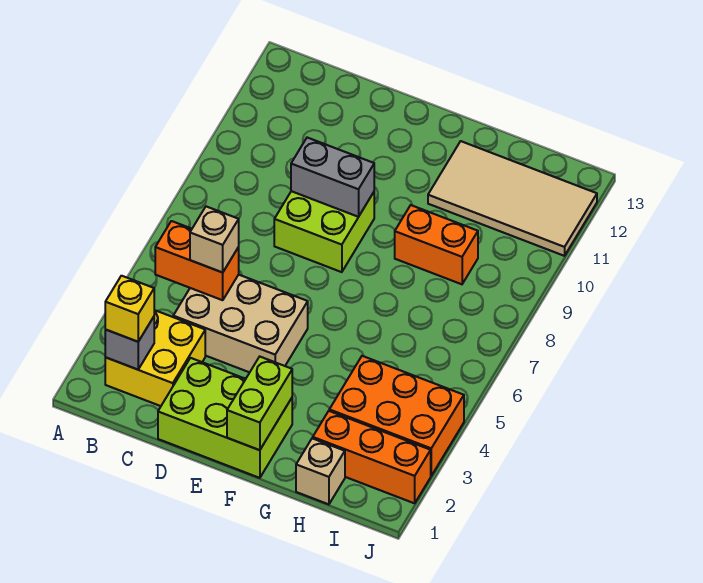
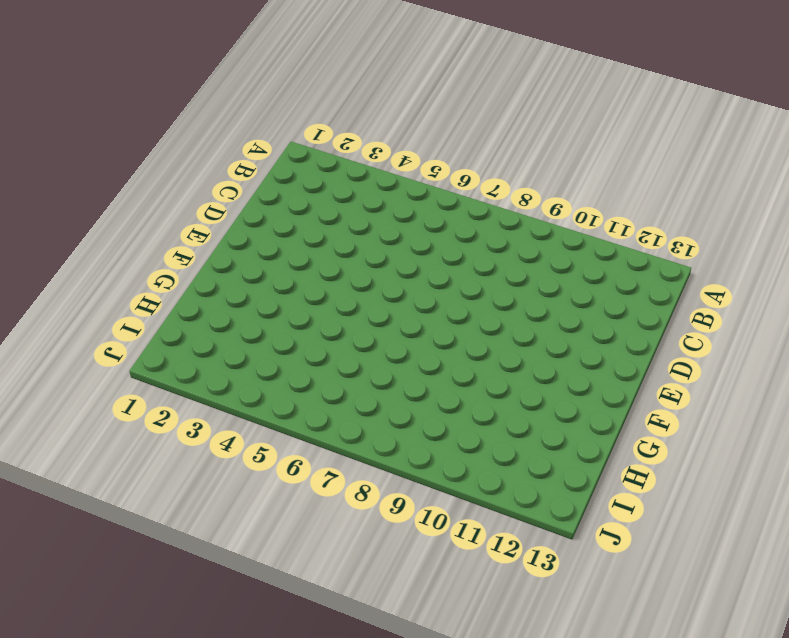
none -> yellow 2x2 brick [105,310,205,406]
none -> tan 2x3 brick [173,275,308,372]
none -> lime 2x3 brick [158,358,292,478]

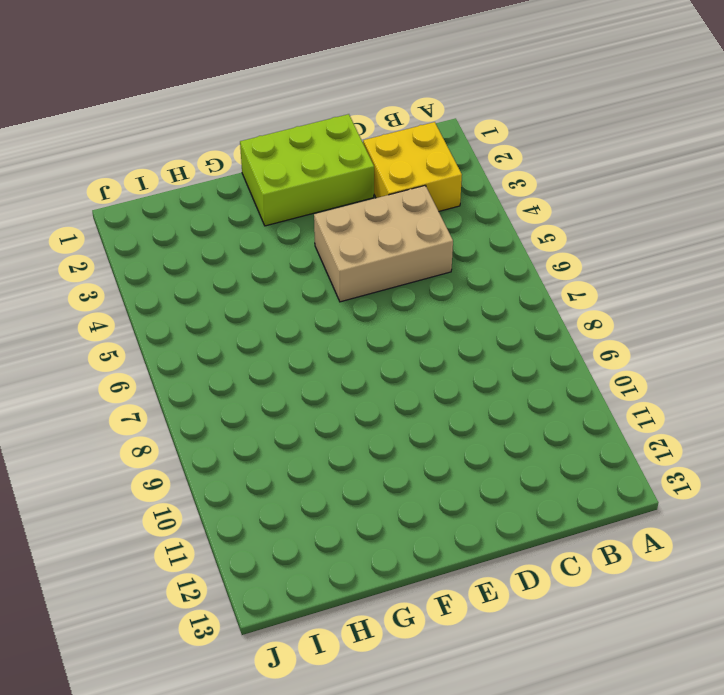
none -> lime 2x2 brick [274,191,374,272]
none -> orange 1x2 brick [395,205,478,284]
none -> tan 2x4 tile [428,141,597,256]

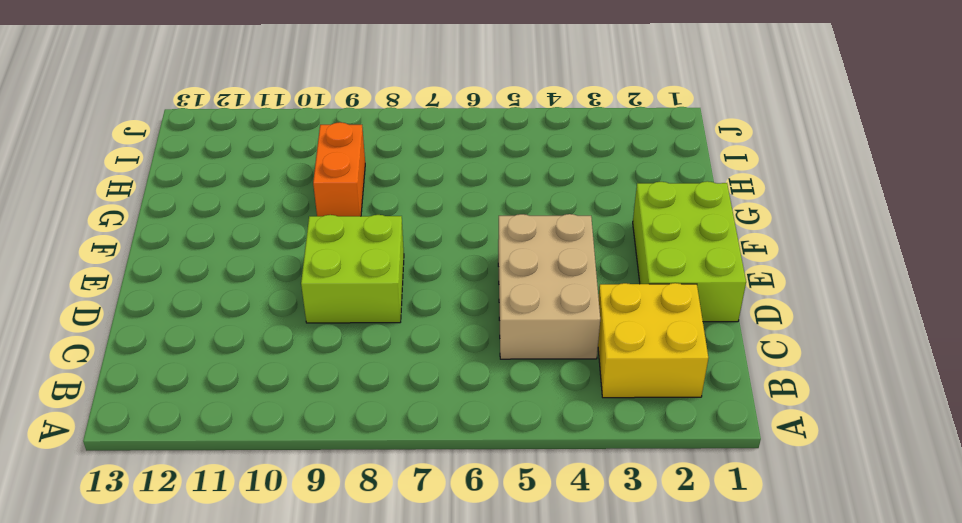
none -> tan 2x4 tile [428,141,597,256]
none -> tan 1x1 brick [296,438,345,504]
none -> orange 1x3 brick [313,411,431,503]

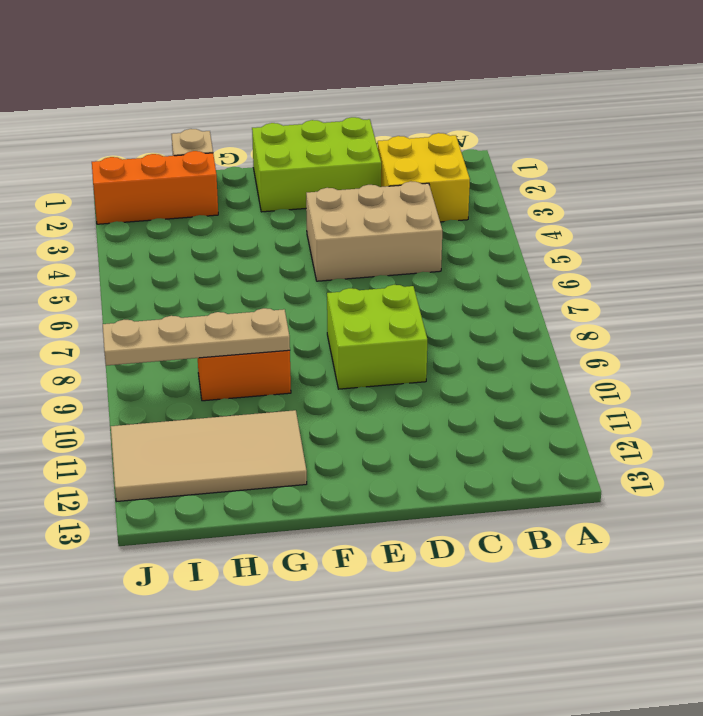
tan 1x4 plate [103,308,290,366] -> none
none -> orange 2x3 brick [329,356,464,476]
none -> grey 1x1 brick [105,317,154,370]
none -> orange 1x2 brick [155,221,239,300]

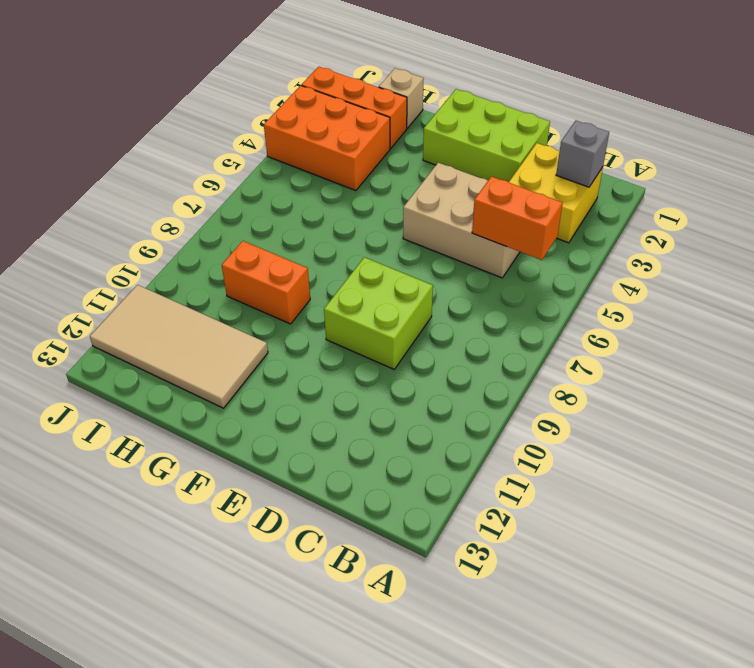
none -> grey 1x2 brick [291,138,374,217]
none -> lime 1x2 brick [227,357,292,450]
none -> yellow 1x1 brick [105,276,154,342]

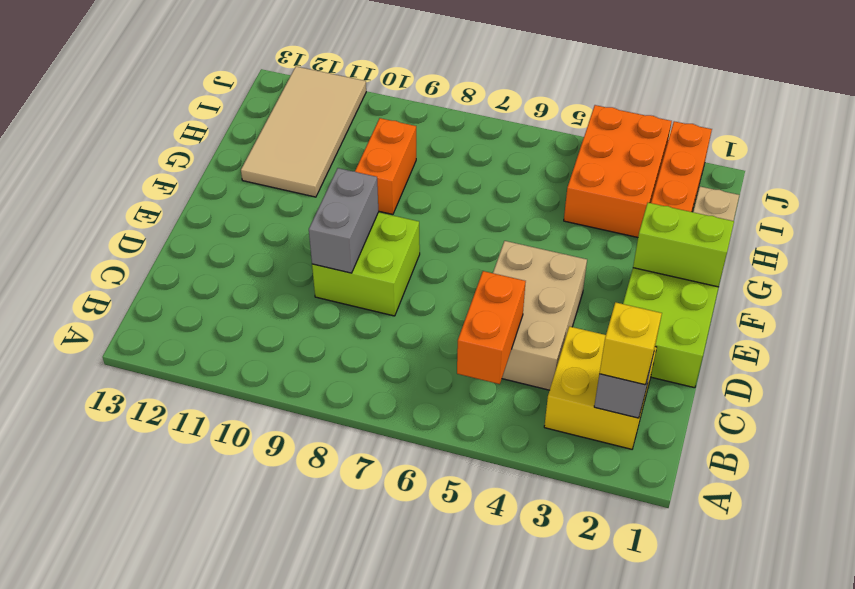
none -> tan 1x1 brick [190,206,239,272]

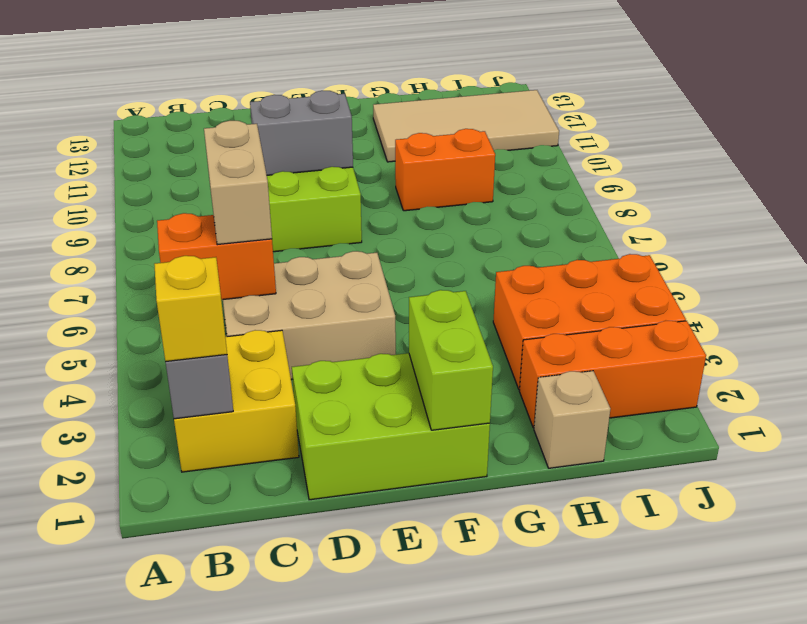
tan 1x2 brick [204,121,272,245] -> tan 1x1 brick [190,206,239,272]

